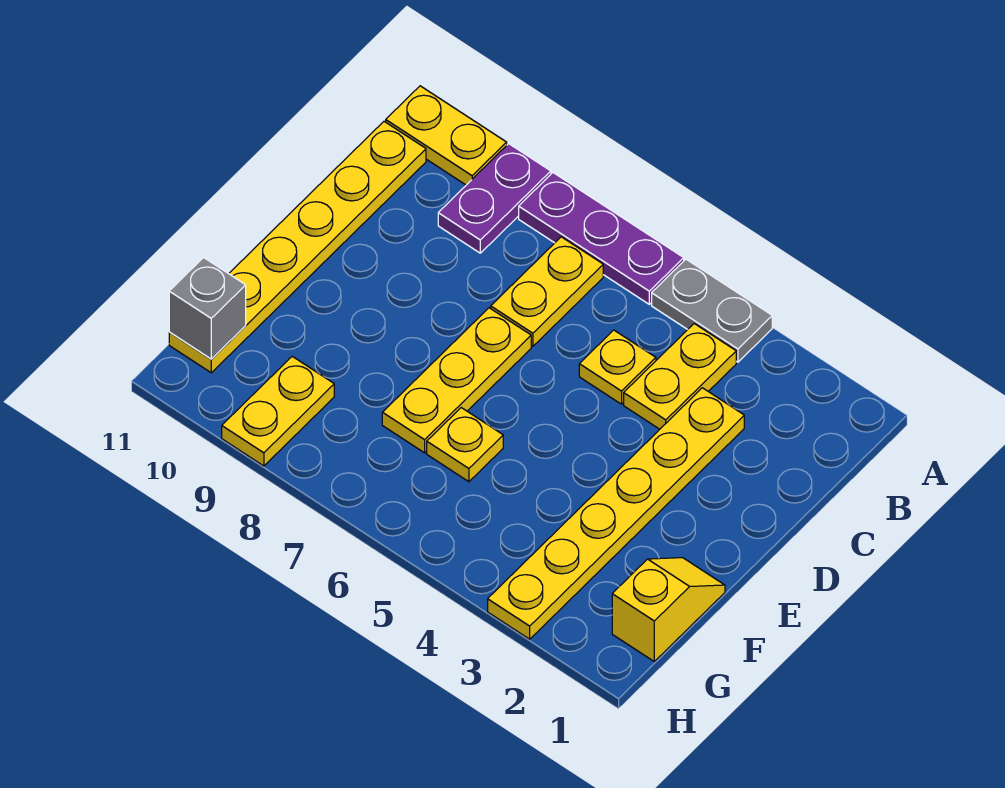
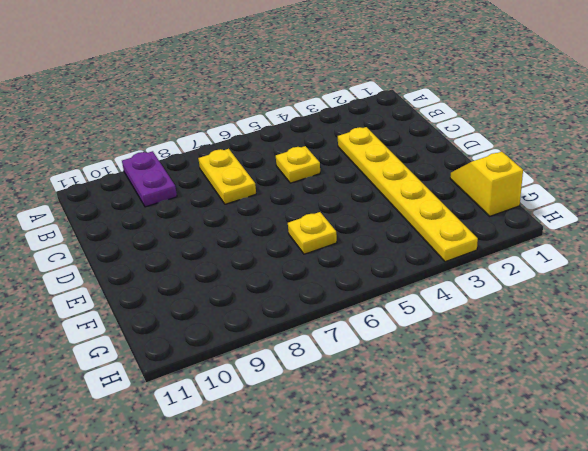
none -> grey 1x2 plate [652,259,772,362]
none -> purple 1x3 plate [519,173,684,304]
none -> yellow 1x2 plate [386,86,507,185]

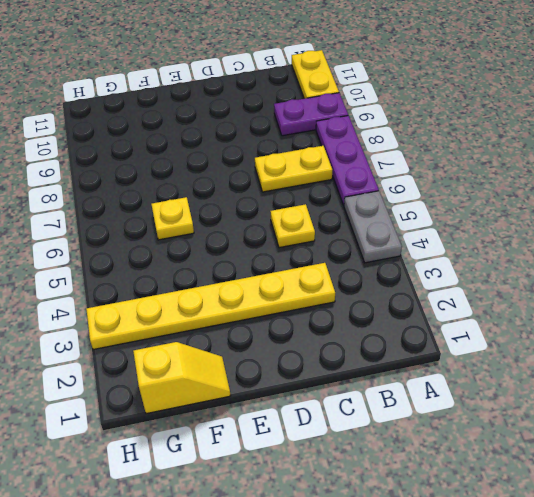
none -> yellow 1x2 plate [624,324,736,429]
none -> yellow 1x6 plate [169,122,426,373]
none -> yellow 1x3 plate [382,308,531,453]

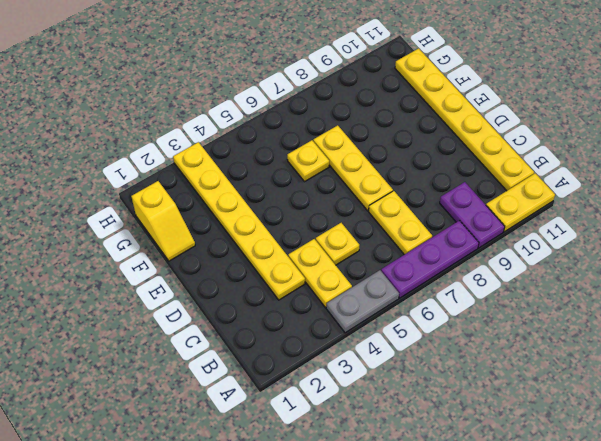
none -> yellow 1x2 plate [222,356,334,466]
none -> grey 1x1 brick [169,258,246,359]

